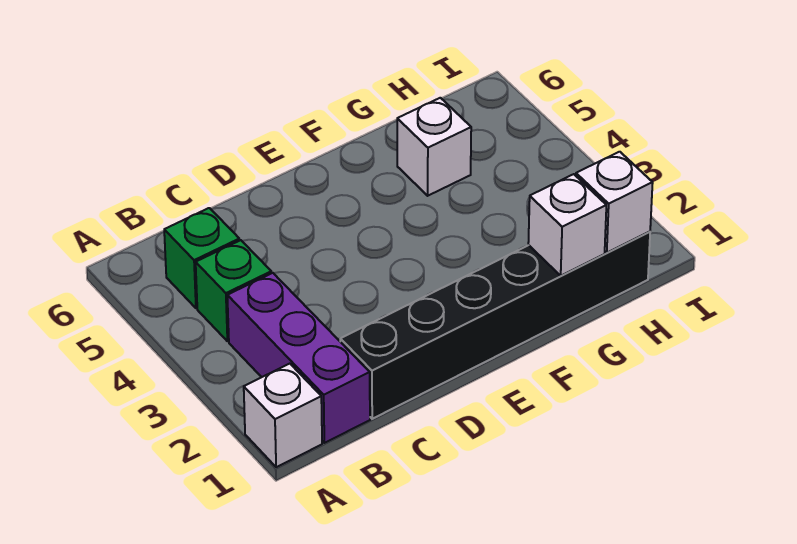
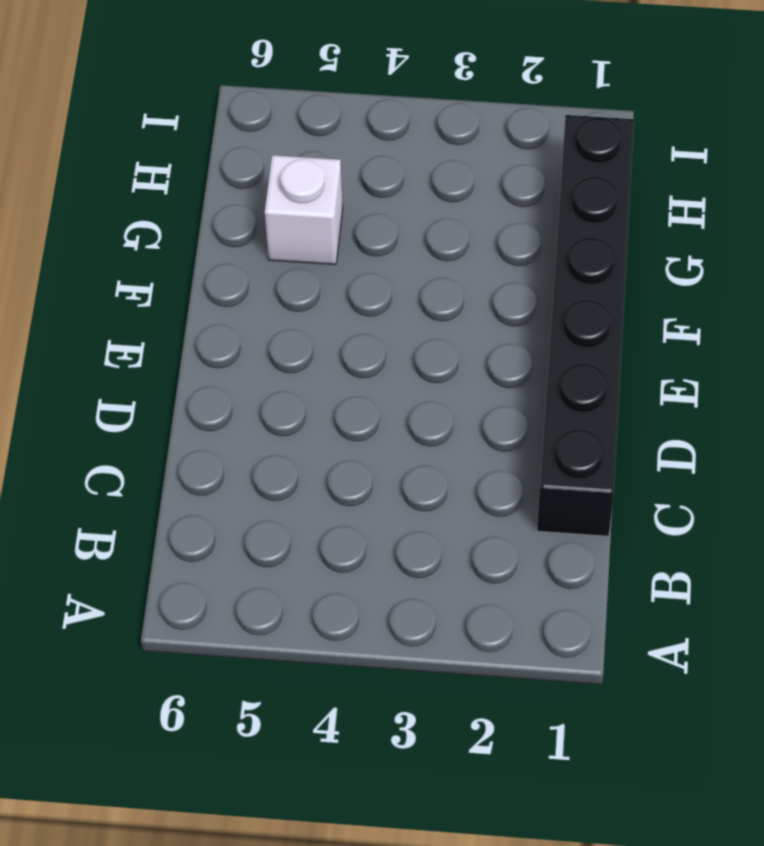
none -> white 1x1 brick [244,364,322,467]
none -> purple 1x3 brick [227,273,370,443]

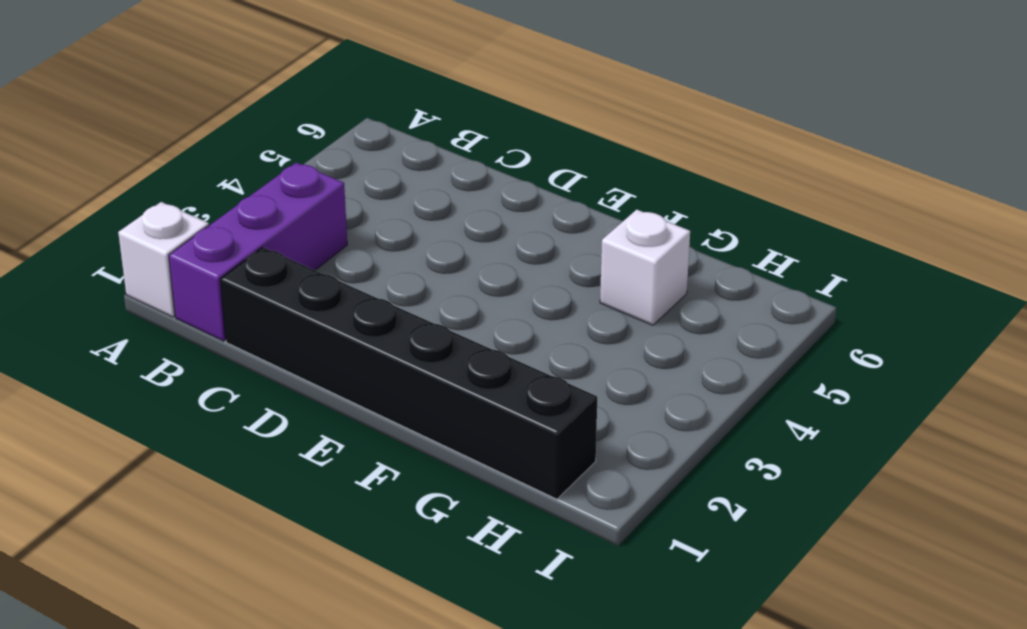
none -> green 1x1 brick [196,240,271,341]
none -> green 1x1 brick [164,208,239,308]

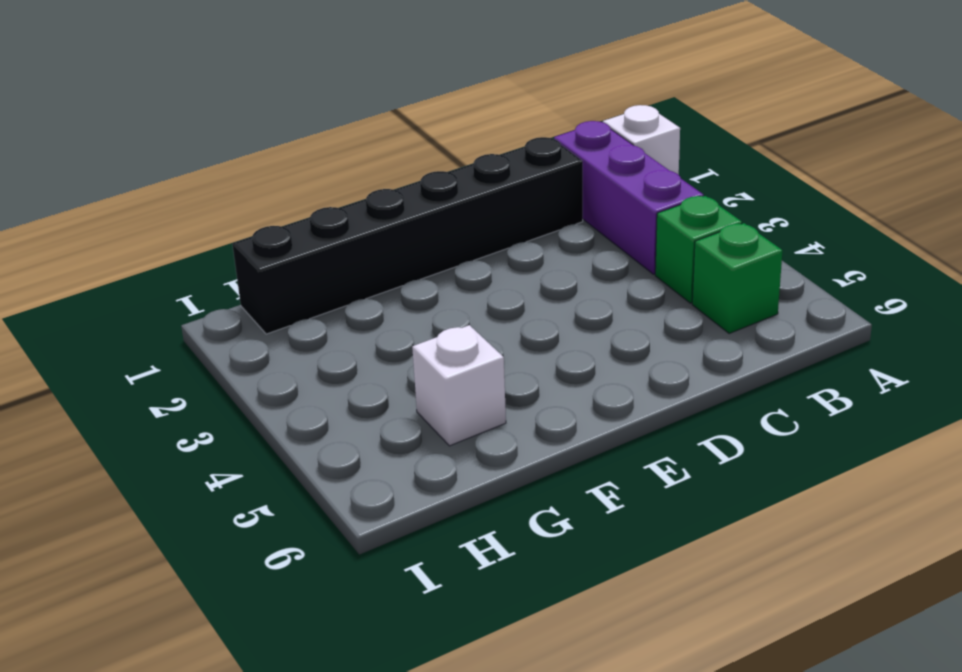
none -> white 1x1 brick [528,174,606,276]
none -> white 1x1 brick [576,152,653,253]

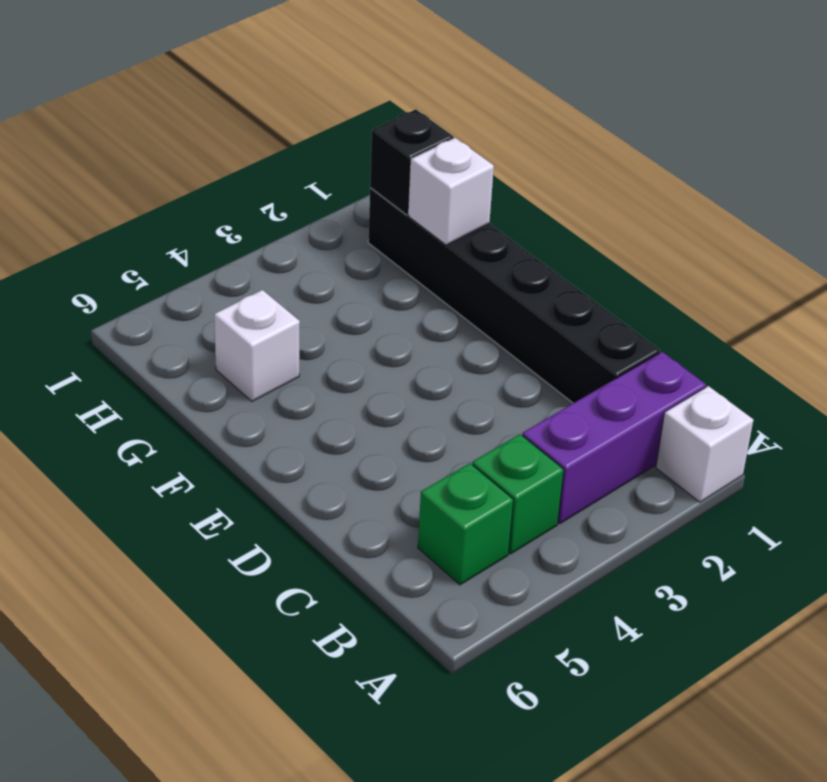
black 1x1 brick [370,109,453,215] -> white 1x1 brick [576,152,653,253]

